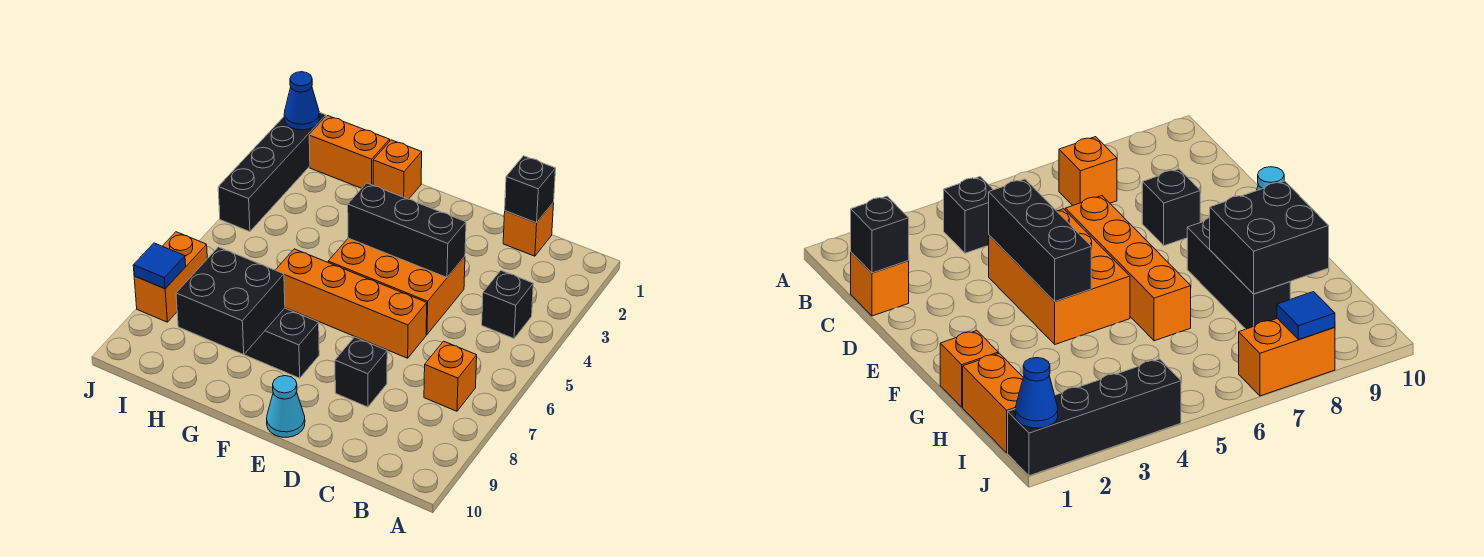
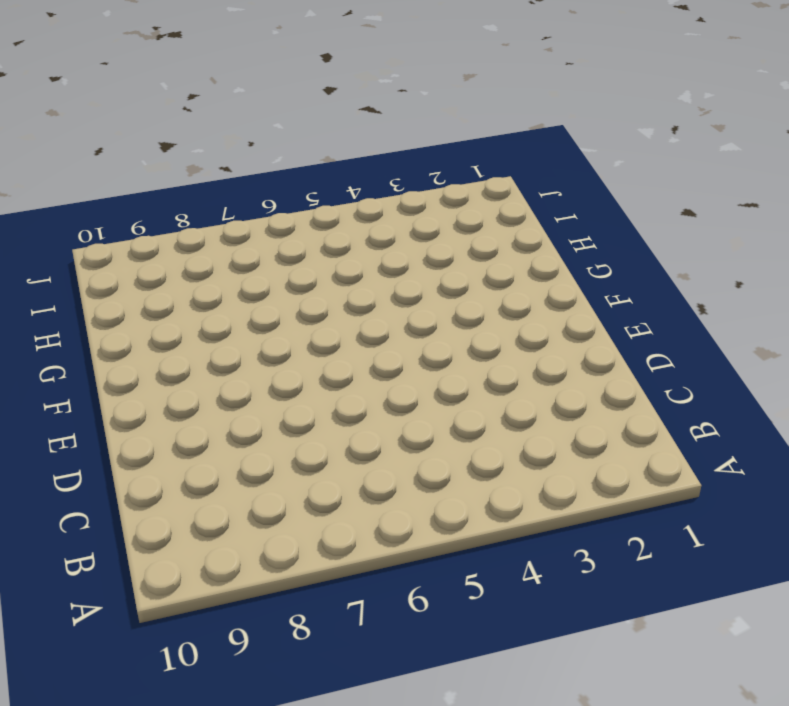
none -> black 1x1 brick [482,271,533,339]
none -> orange 1x1 brick [424,341,477,411]
none -> orange 1x1 brick [503,202,554,256]

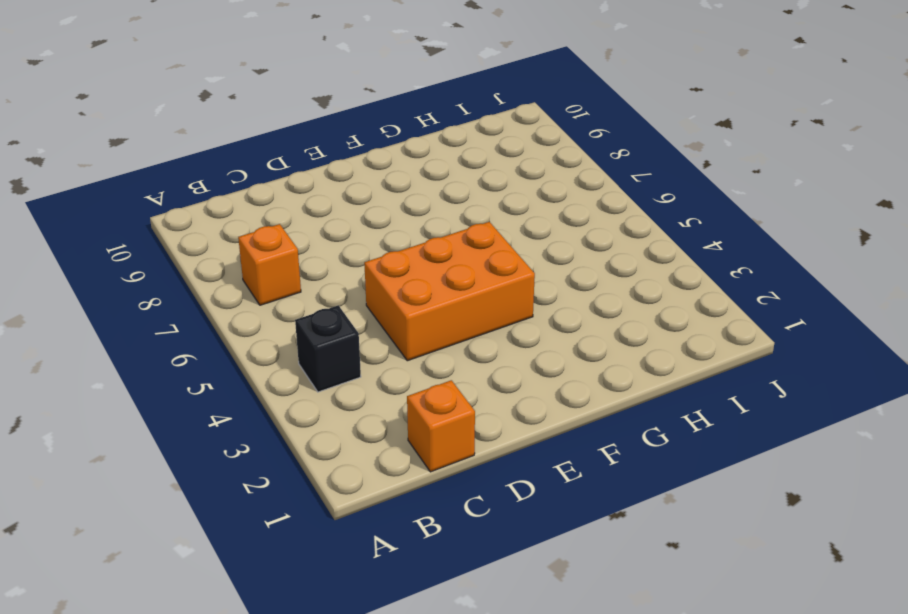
none -> orange 1x4 brick [276,249,427,358]
none -> black 1x1 brick [335,337,387,407]
none -> cyan 1x1 cone [267,376,305,437]

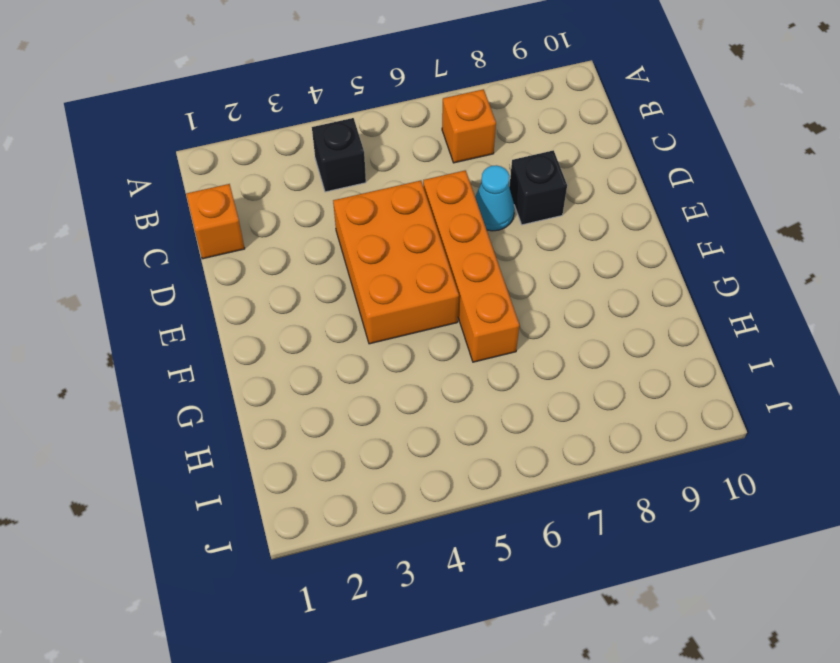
cyan 1x1 cone [475,165,515,231] -> cyan 1x1 cone moved to [267,376,305,437]
none -> black 1x3 brick [244,308,319,378]
none -> orange 1x1 brick [373,140,422,199]
none -> orange 1x2 brick [309,116,390,188]

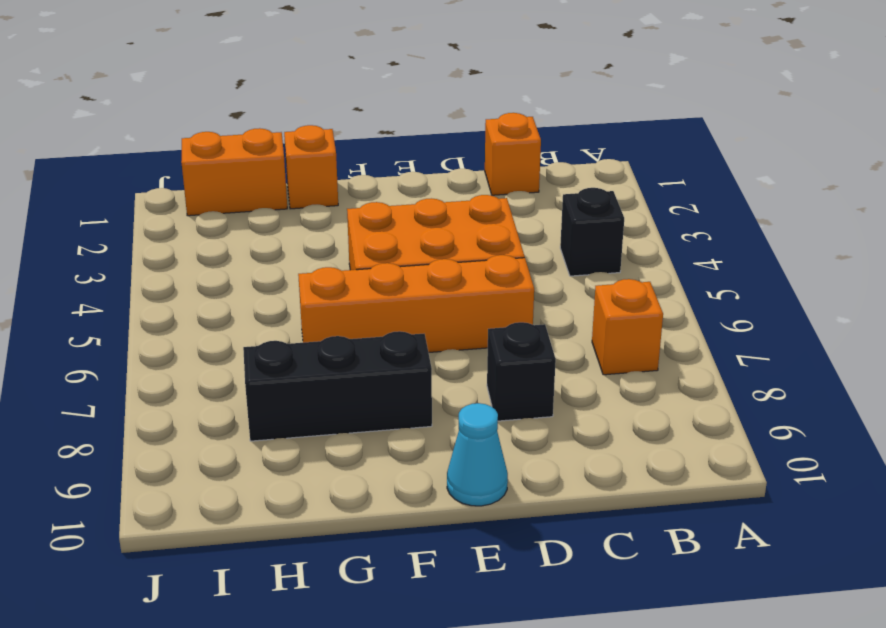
none -> black 1x4 brick [218,112,326,232]
none -> orange 1x2 brick [134,232,207,322]
none -> black 1x1 brick [505,156,556,223]

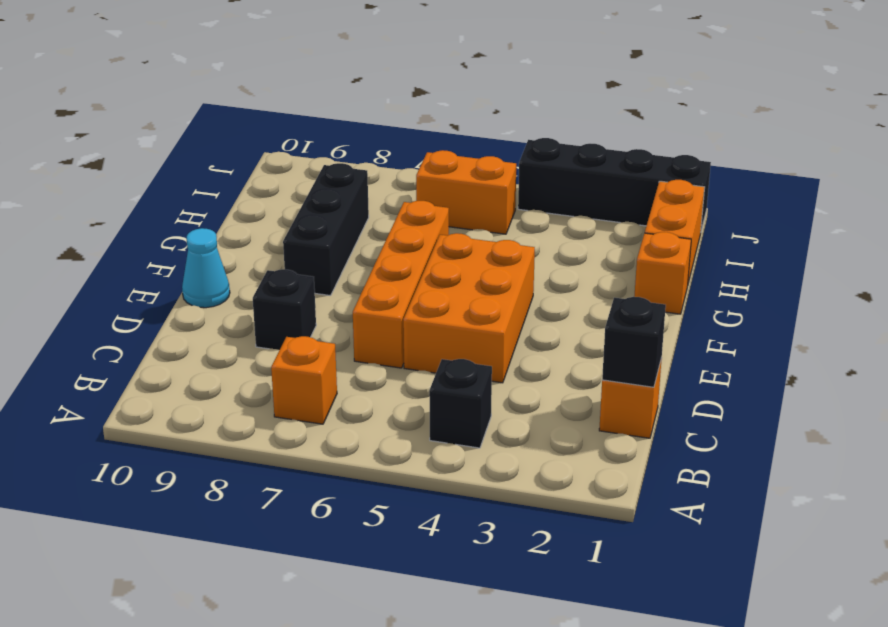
orange 1x2 brick [416,150,516,234] -> orange 1x2 brick moved to [134,232,207,322]
none -> black 1x3 brick [348,183,466,277]
none -> black 2x2 brick [176,247,285,355]
none -> blue 1x1 cone [284,72,319,130]

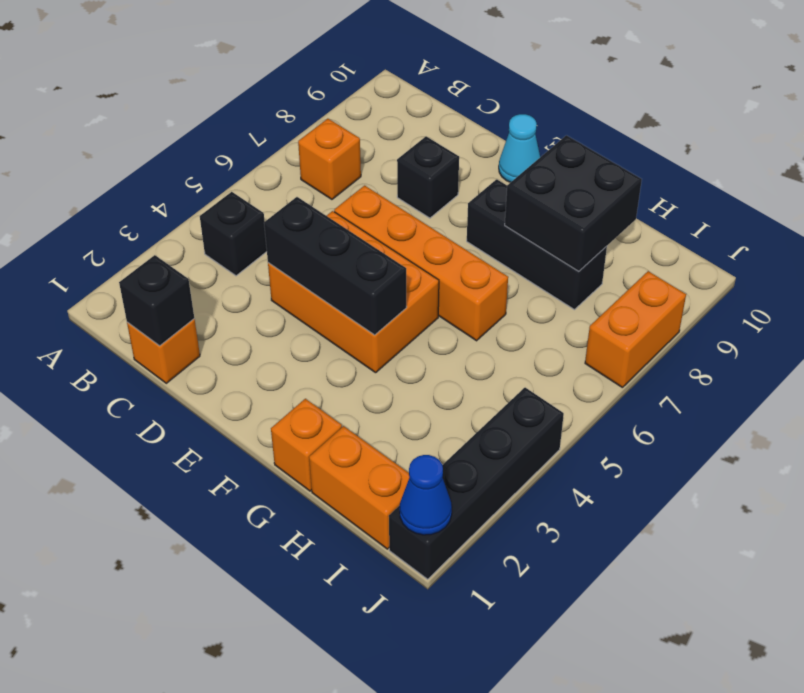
none -> blue 1x1 tile [133,243,186,289]

